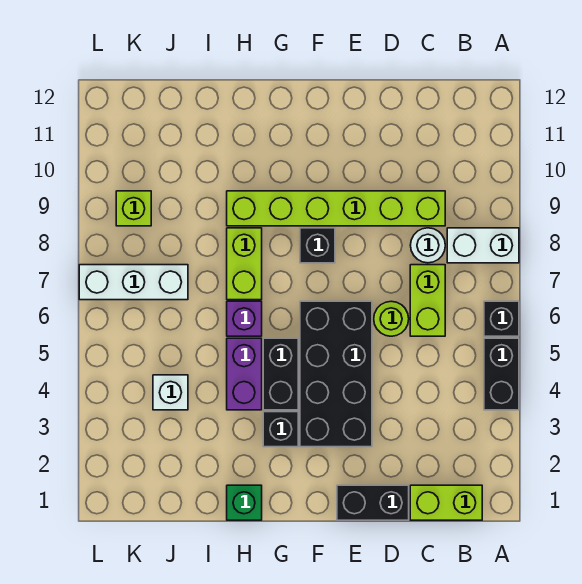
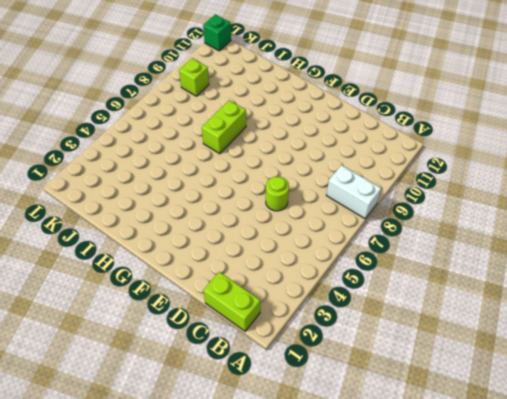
green 1x1 brick [203,14,231,51] -> green 1x1 brick moved to [227,485,262,520]
none -> black 1x2 brick [484,338,519,410]
none -> black 1x1 brick [484,301,519,336]
none -> lime 1x2 brick [410,265,445,336]

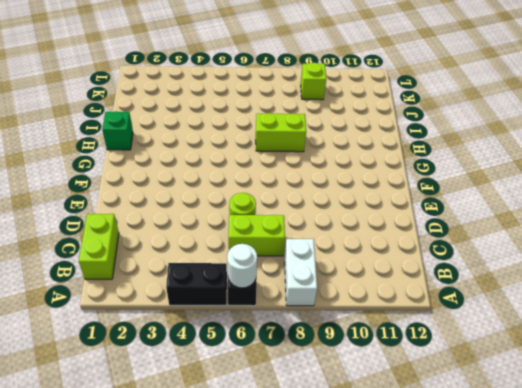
white 1x1 round brick [227,244,257,288] -> white 1x1 round brick moved to [410,228,445,263]
none -> lime 1x6 brick [227,191,445,226]
none -> black 1x2 brick [337,485,409,520]
none -> black 2x4 brick [300,301,372,447]

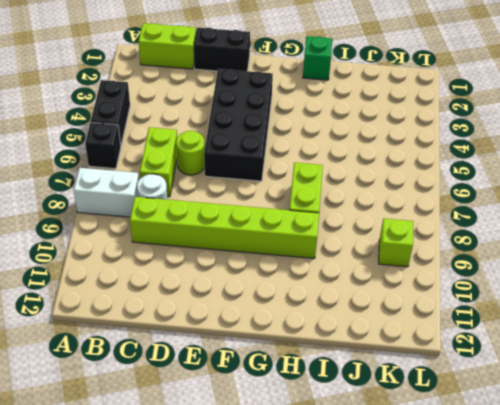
none -> black 1x1 brick [300,228,335,263]
none -> black 1x1 brick [263,412,298,447]
none -> black 1x2 brick [263,338,298,410]

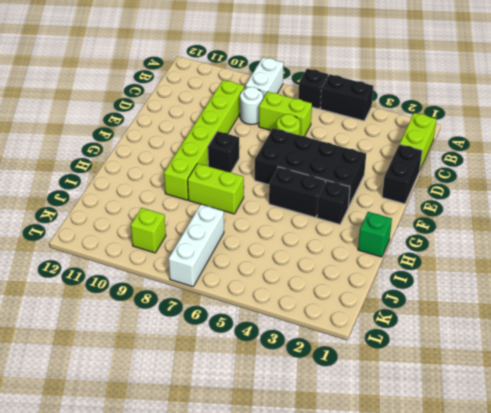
none -> purple 1x2 brick [227,338,262,410]
none -> purple 1x1 brick [227,301,262,336]
none -> white 1x1 brick [153,375,188,410]

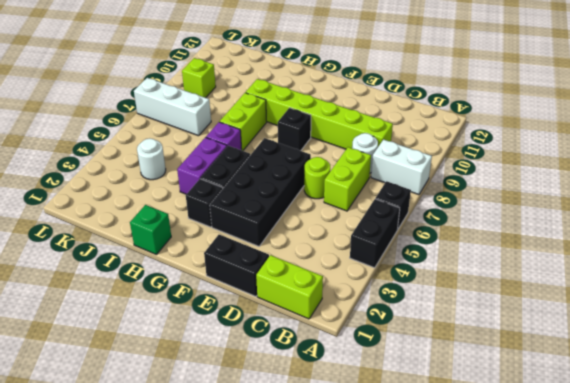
white 1x1 round brick [137,138,166,180] -> white 1x1 brick [153,375,188,410]

